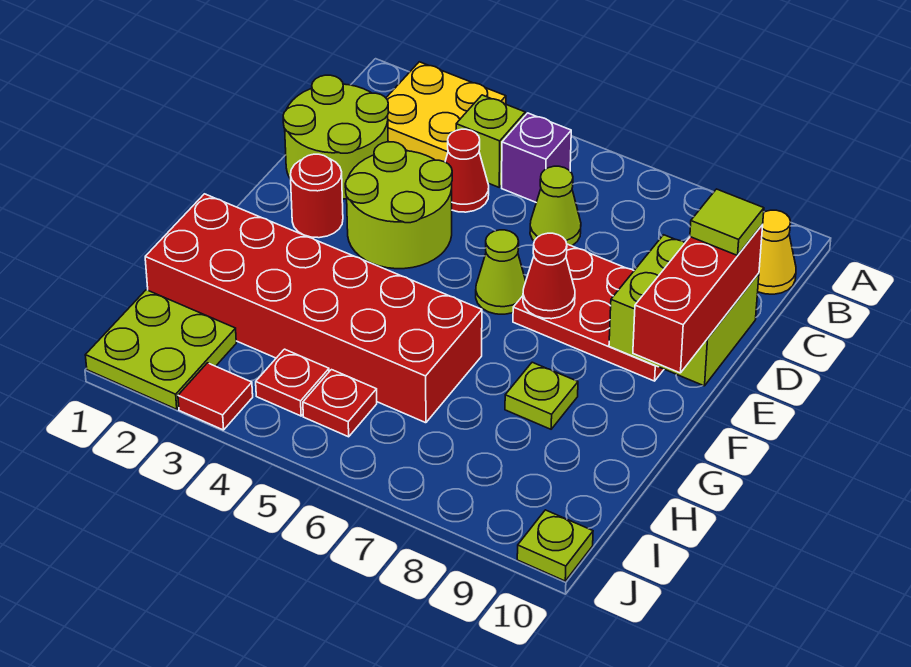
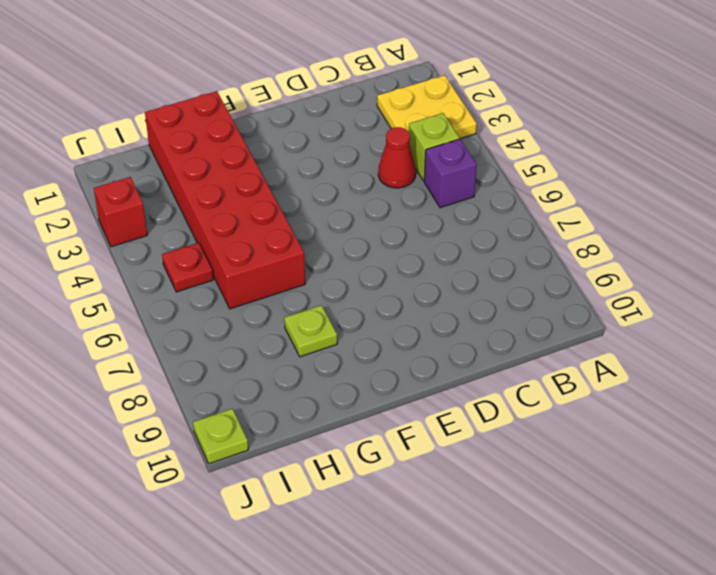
red 1x1 brick [94,177,147,247] -> red 1x1 tile [178,363,253,430]
none -> yellow 1x1 cone [758,210,796,294]
none -> lime 2x2 round brick [283,75,389,199]
none -> lime 1x1 cone [530,166,581,246]

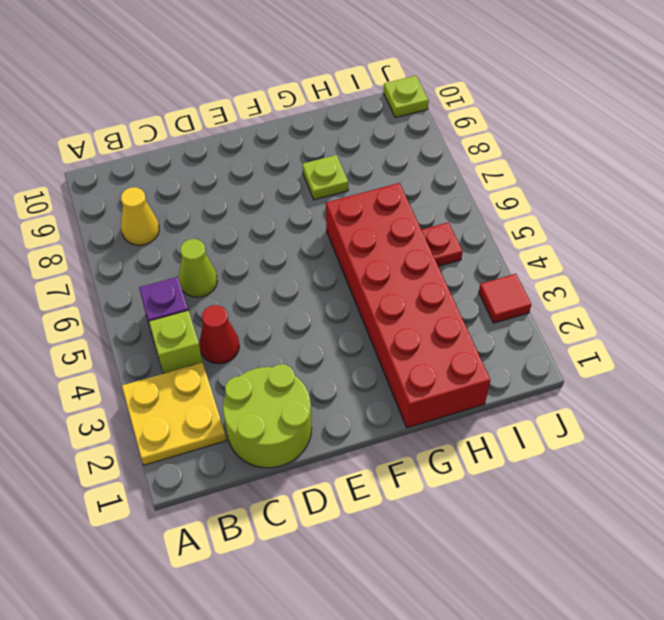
yellow 1x1 cone [121,187,159,245] -> yellow 1x1 cone moved to [758,210,796,294]
none -> lime 2x2 round brick [345,142,452,269]
none -> red 2x3 plate [513,244,664,381]
none -> red 1x1 round brick [290,154,343,238]

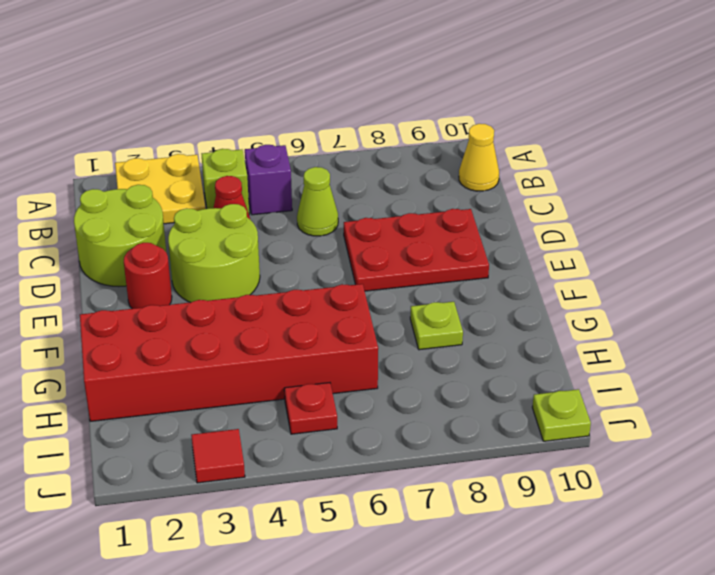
none -> lime 1x1 cone [476,230,526,314]
none -> lime 2x2 plate [85,290,236,409]
none -> red 1x1 plate [256,349,329,416]

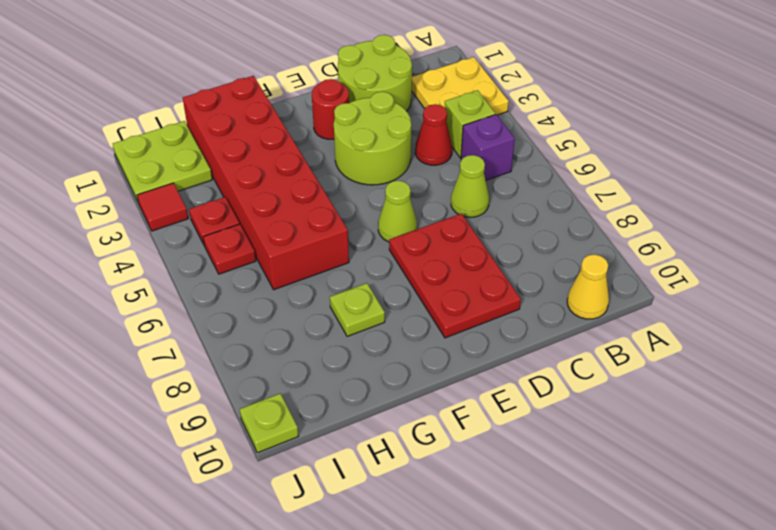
none -> lime 2x2 brick [609,235,759,386]
none -> red 1x1 cone [523,233,575,319]
none -> red 1x3 brick [633,224,763,373]

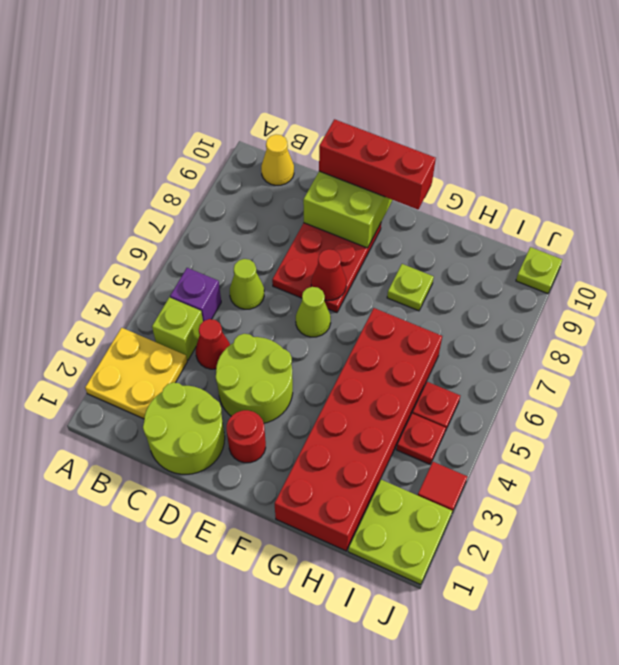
none -> lime 1x1 tile [690,189,764,255]

